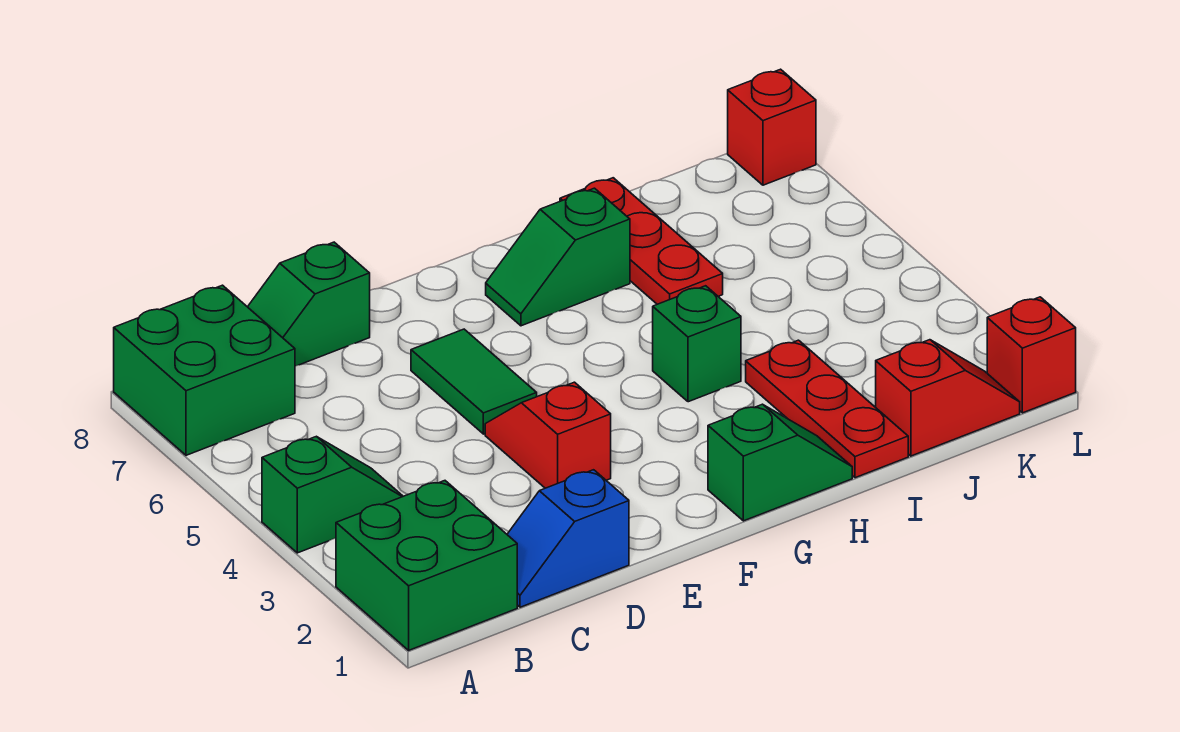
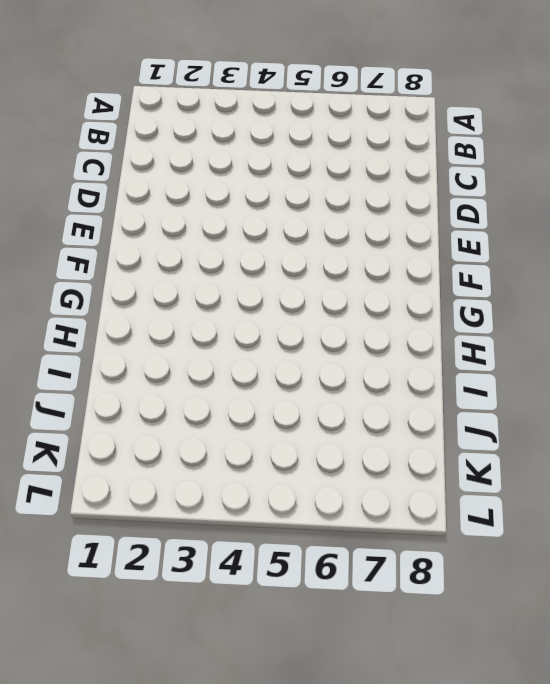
none -> green 2x2 brick [336,481,517,650]
none -> green 1x2 slope [262,436,403,553]
none -> green 2x2 brick [114,285,295,455]

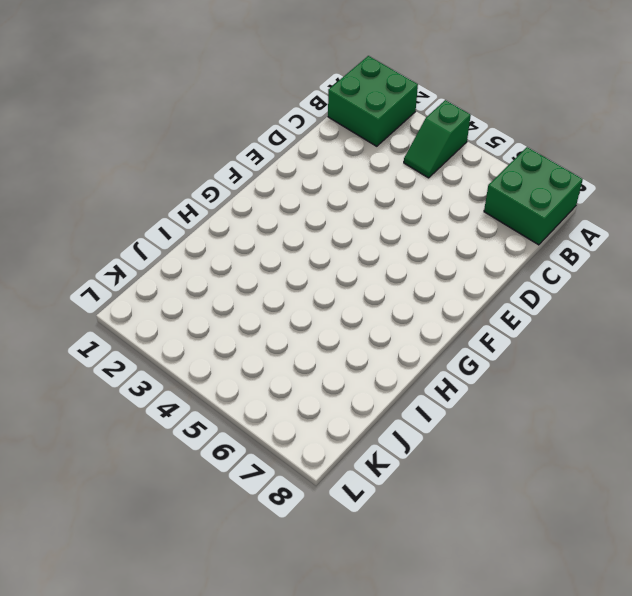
none -> blue 1x2 slope [507,470,629,607]
none -> green 1x2 slope [248,242,370,366]
none -> red 1x2 slope [485,382,611,488]

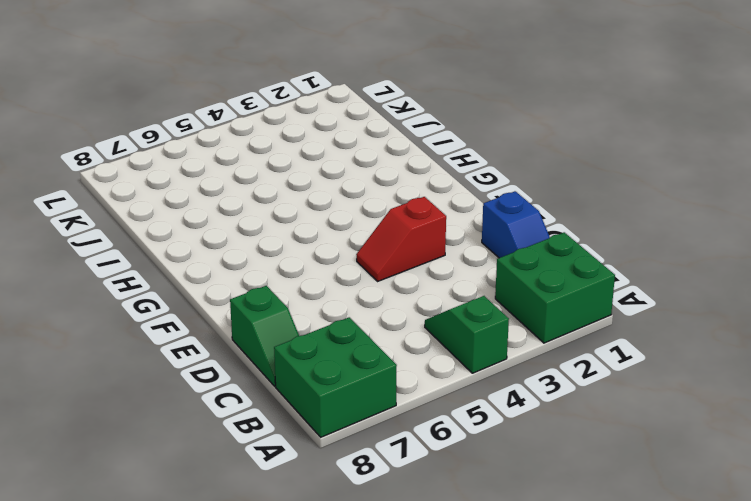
none -> green 1x2 tile [411,329,537,434]
none -> green 1x2 slope [708,404,852,521]
none -> green 1x2 slope [486,188,630,326]

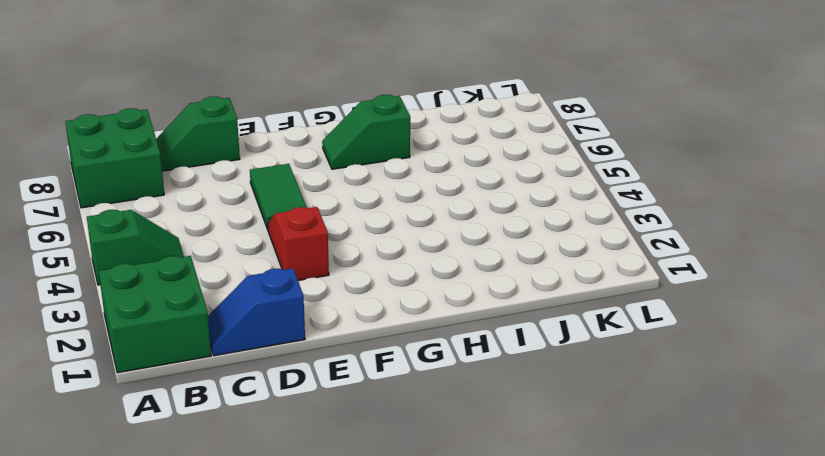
none -> green 1x2 slope [708,404,852,521]
none -> green 1x1 brick [653,286,741,402]
none -> red 1x3 plate [746,340,908,478]

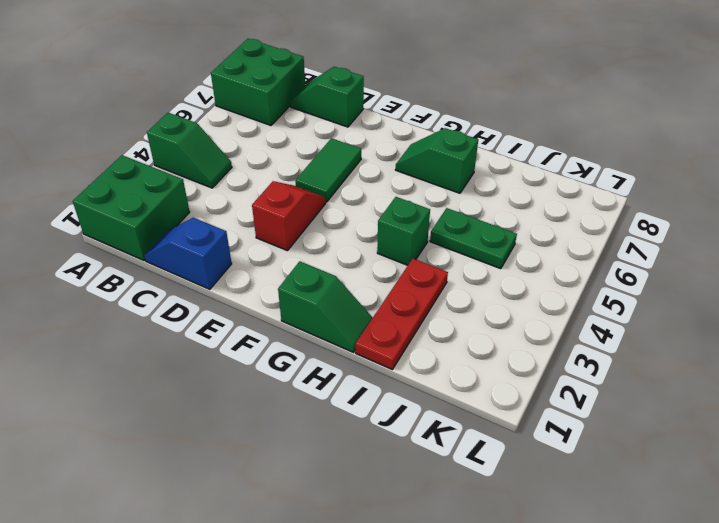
green 1x2 plate [430,208,517,269] -> none
none -> red 1x3 plate [560,178,723,304]
none -> red 1x2 slope [876,340,1020,456]
none -> red 1x1 brick [987,297,1076,413]

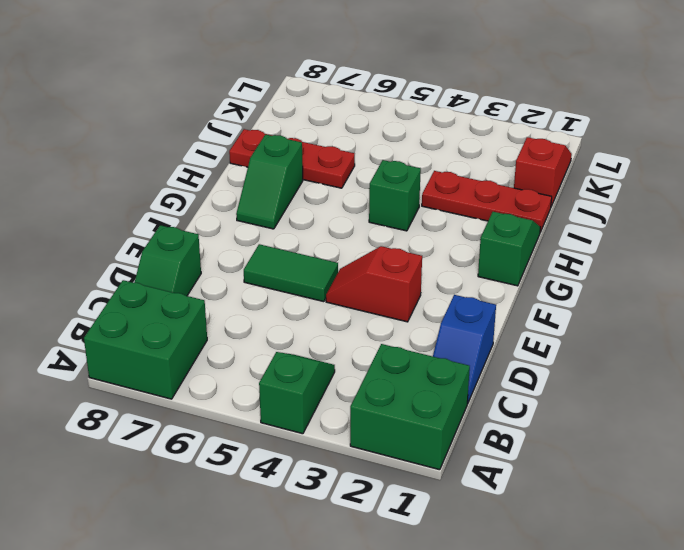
none -> red 1x1 brick [987,297,1076,413]
none -> red 1x1 brick [728,69,816,185]

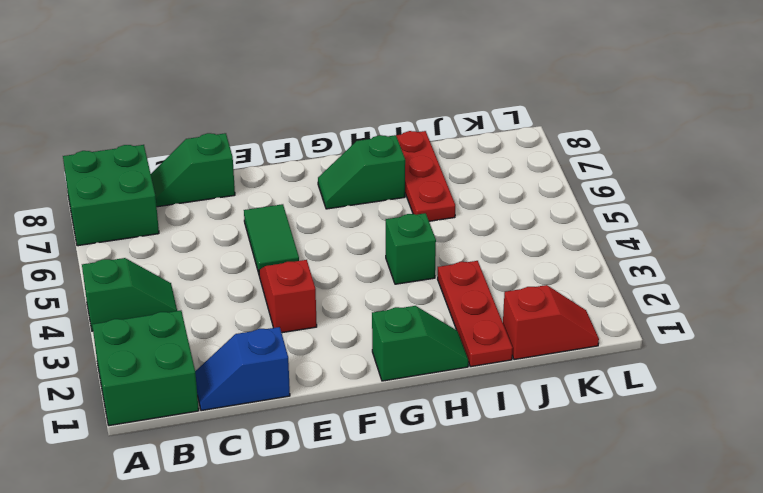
none -> red 1x1 brick [987,297,1076,413]
none -> red 1x1 brick [728,69,816,185]

